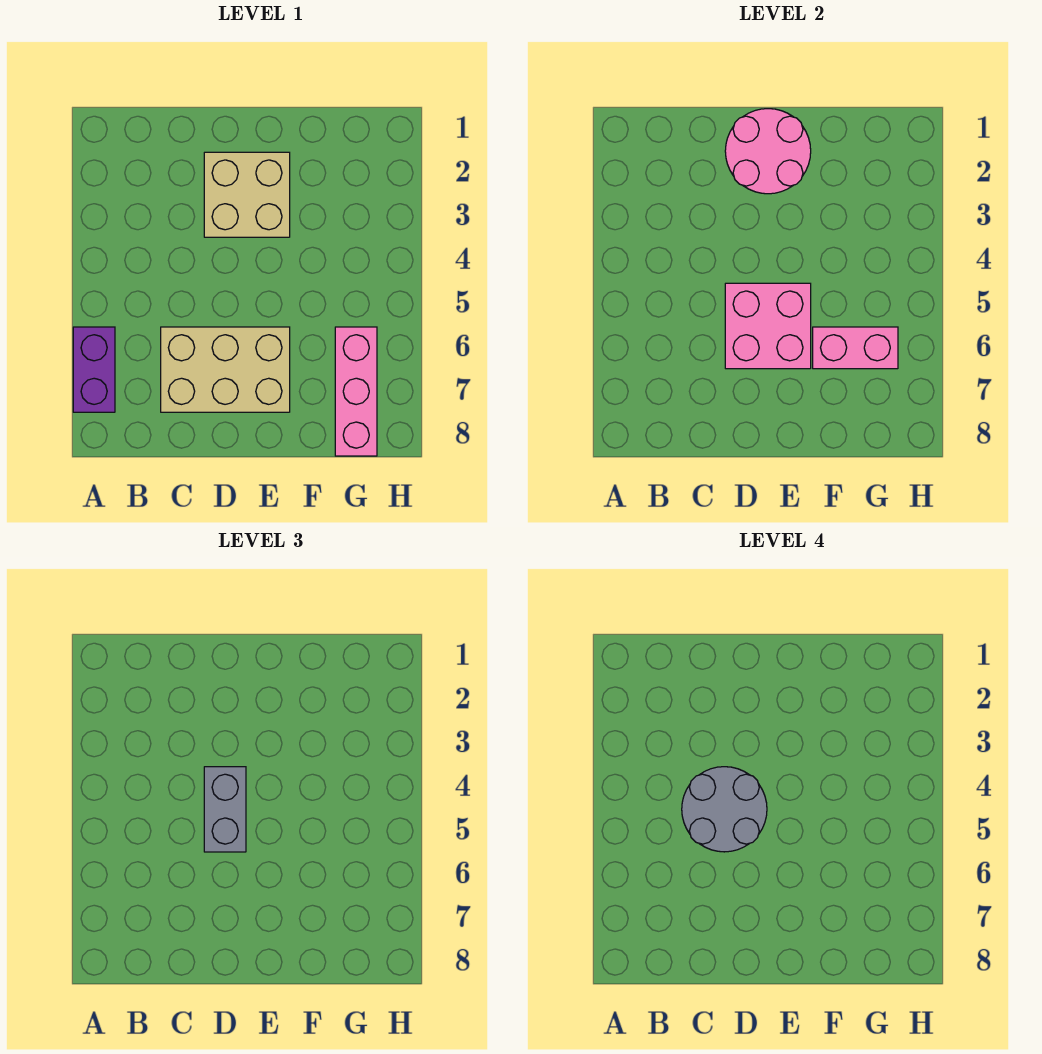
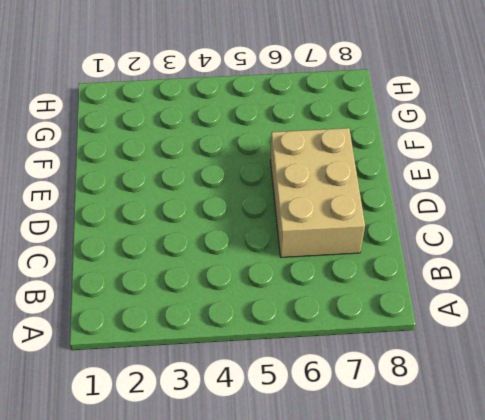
none -> purple 1x2 brick [73,327,115,412]
none -> tan 2x2 brick [204,152,290,237]

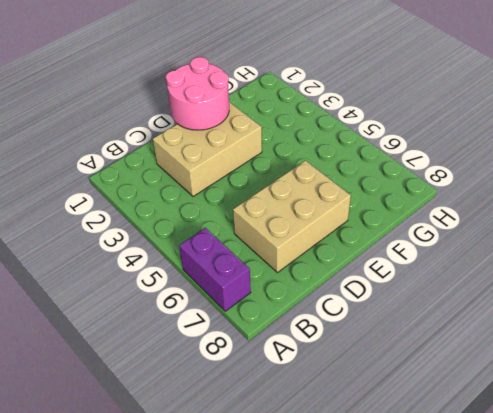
tan 2x3 brick [153,102,262,197] -> tan 2x2 brick [204,152,290,237]
none -> pink 1x3 brick [335,327,377,456]
none -> pink 2x2 brick [725,283,811,369]

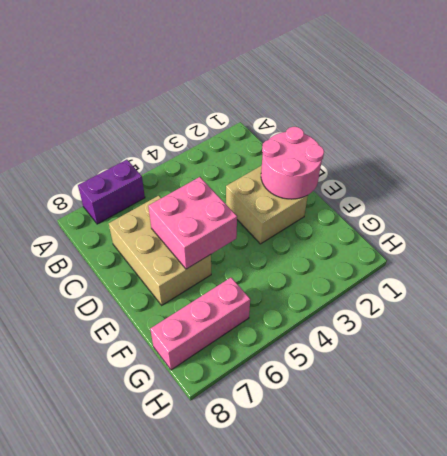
none -> pink 1x2 brick [813,327,898,369]
none -> grey 1x2 brick [204,767,246,852]

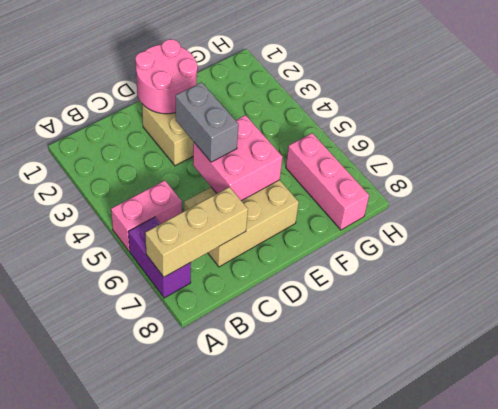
pink 1x2 brick [111,180,182,251] -> pink 1x2 brick moved to [813,327,898,369]
tan 1x3 brick [145,187,248,277] -> none
none -> grey 2x2 round brick [682,767,767,852]

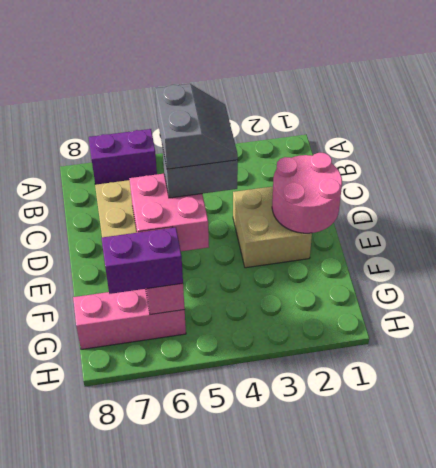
grey 2x2 slope [155,84,238,169] -> grey 2x2 round brick [682,767,767,852]
purple 1x2 brick [102,227,183,294] -> none

